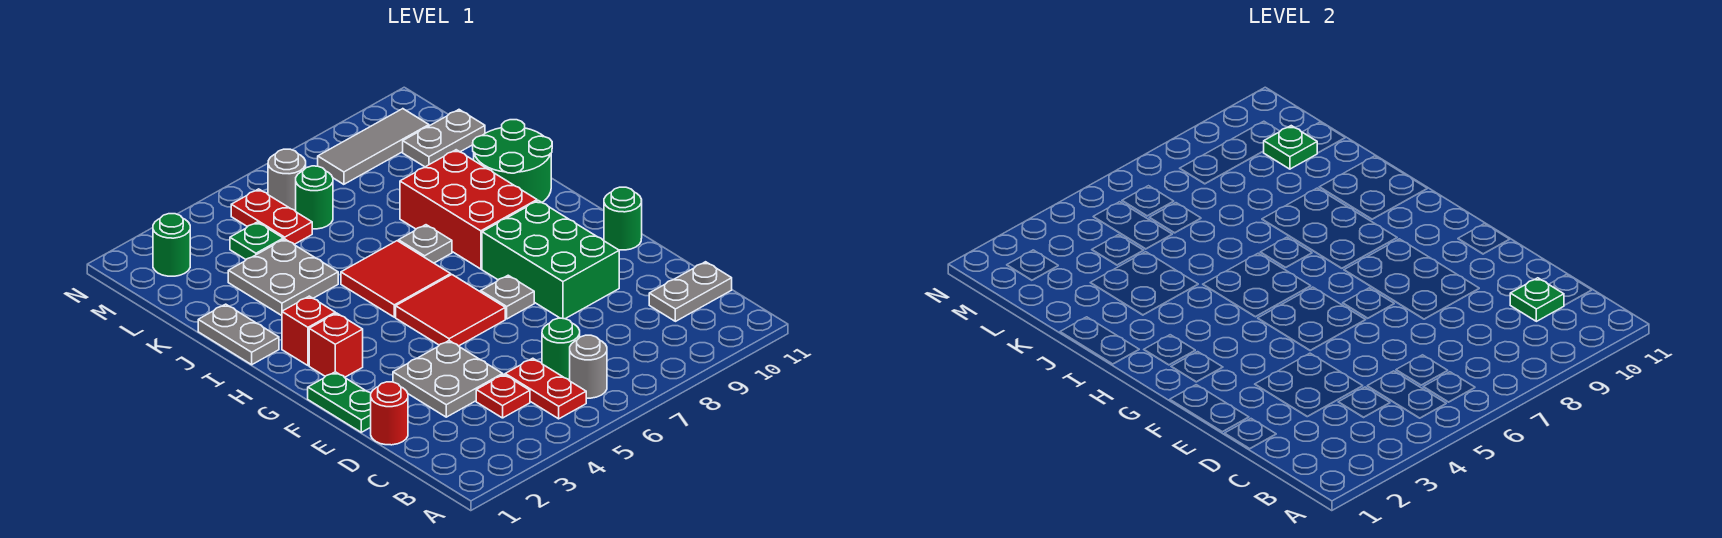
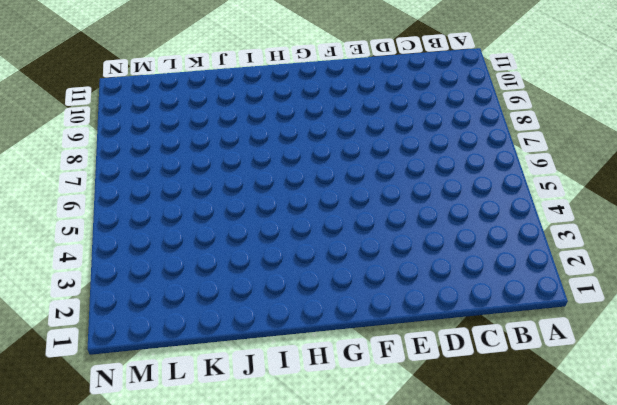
none -> red 1x2 plate [505,358,586,419]
none -> grey 1x1 round brick [569,335,607,398]
none -> red 1x1 plate [476,375,530,418]

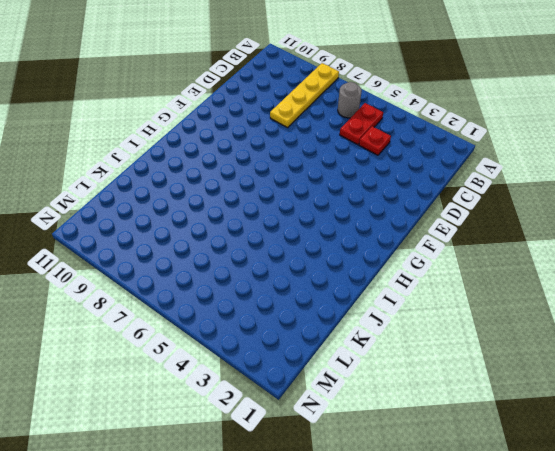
yellow 1x4 plate [270,63,339,128] -> none
none -> green 1x1 round brick [542,318,580,380]
none -> grey 1x2 plate [649,262,732,321]
none -> red 1x1 round brick [371,382,408,445]

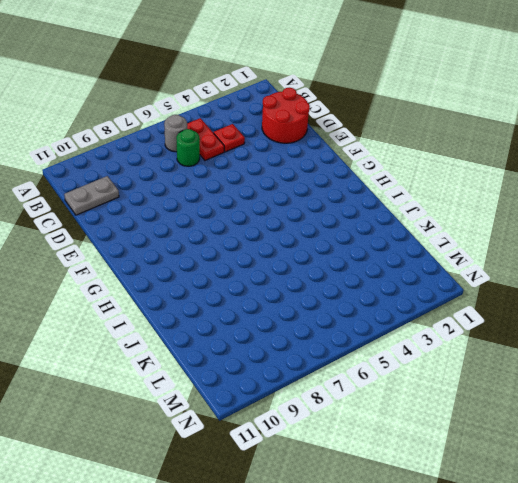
red 2x2 round brick [262,88,310,143] -> red 1x1 round brick [371,382,408,445]
none -> grey 2x2 plate [393,341,503,417]
none -> green 1x2 plate [308,372,371,432]
none -> green 2x3 brick [482,201,619,319]

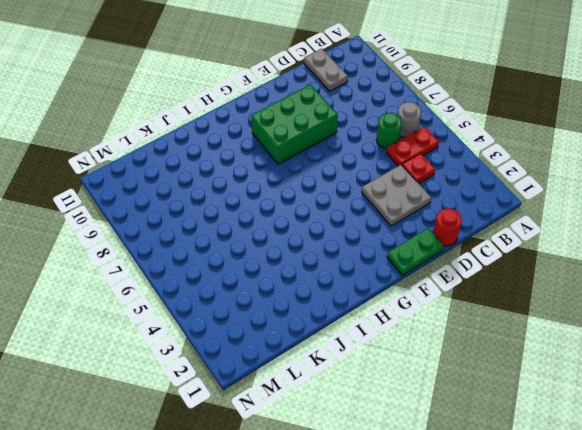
none -> red 2x2 tile [396,275,505,346]
none -> grey 1x1 plate [481,275,534,319]
none -> green 1x1 round brick [604,187,642,250]

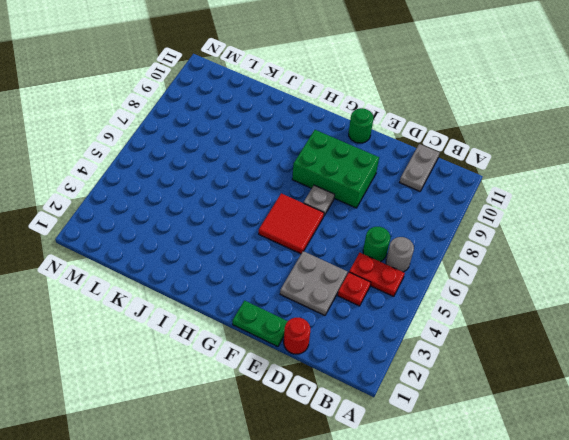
none -> red 1x1 brick [309,313,363,377]
none -> red 1x1 brick [282,296,335,365]
none -> red 2x2 tile [341,241,451,317]

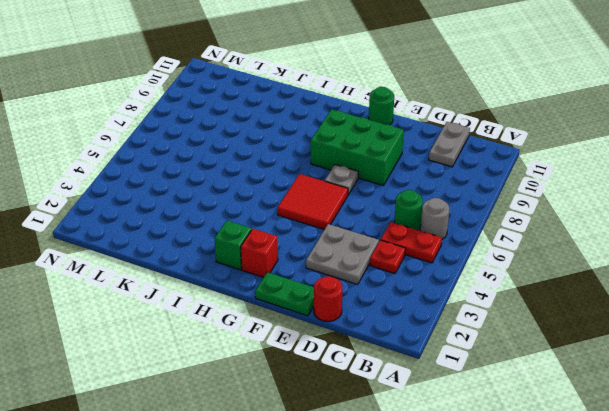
green 1x1 brick [215,221,251,270] -> red 1x1 brick [282,296,335,365]
none -> red 2x2 tile [341,241,451,317]
none -> red 2x3 brick [400,150,537,269]
none -> grey 1x2 plate [198,304,279,365]

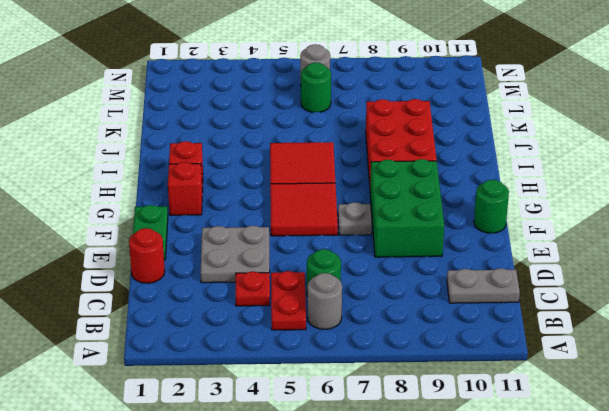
none -> grey 1x2 plate [198,304,279,365]
none -> grey 1x1 plate [399,225,452,263]
none -> green 2x2 round brick [473,120,552,202]

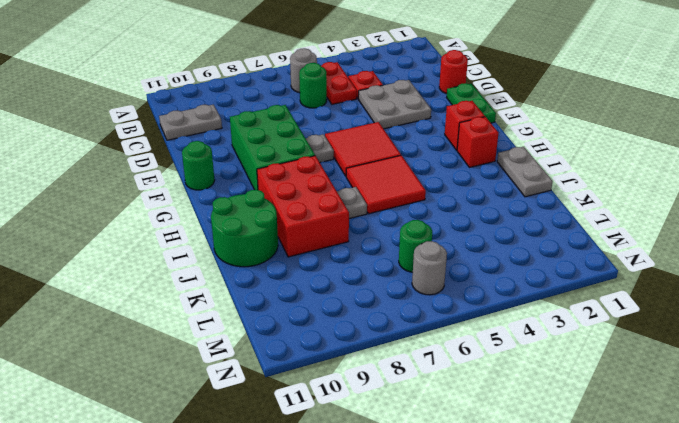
none -> grey 2x2 plate [228,239,338,316]
none -> green 1x1 plate [230,222,283,259]
none -> red 1x2 plate [231,189,312,244]

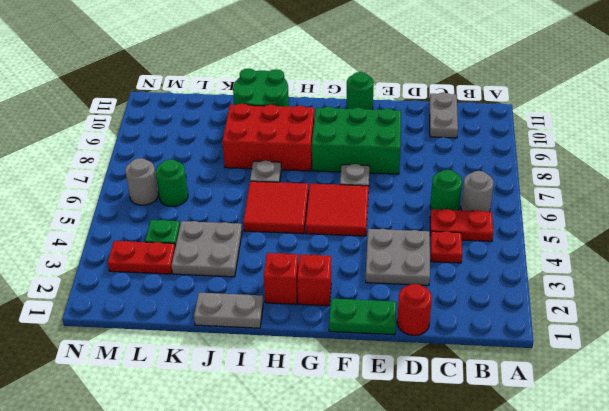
red 1x2 plate [108,241,175,274] -> red 1x2 plate moved to [231,189,312,244]
none -> grey 1x2 plate [403,110,485,167]
none -> green 1x1 round brick [153,214,190,276]
none -> grey 1x3 tile [318,109,429,184]

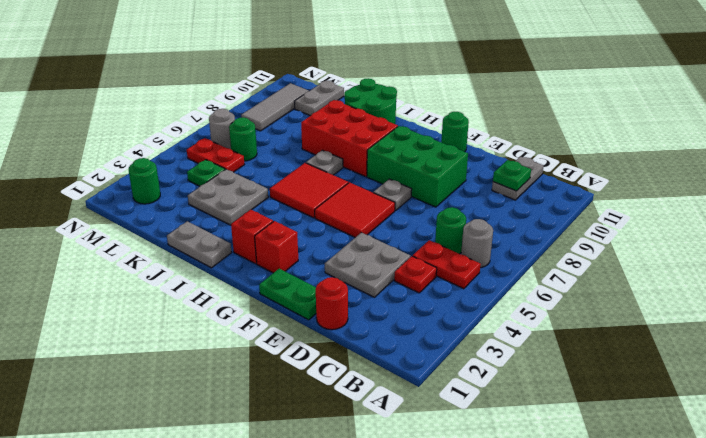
none -> green 1x1 plate [1264,126,1317,169]

